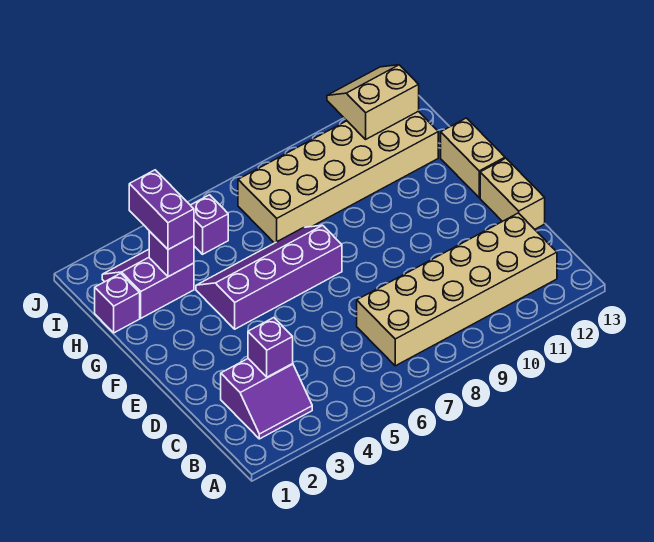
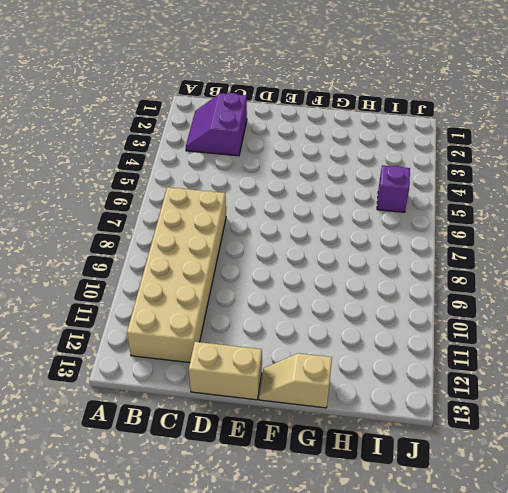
tan 1x2 slope [259,353,332,408] -> tan 1x2 brick [441,118,505,198]
none -> purple 2x4 slope [196,225,342,329]
none -> purple 1x1 brick [95,273,140,333]
none -> purple 2x2 slope [102,249,194,318]

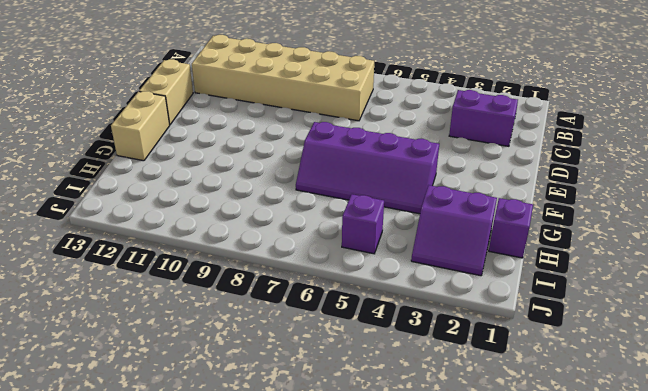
none -> tan 2x6 brick [238,111,438,243]
none -> purple 1x1 brick [248,318,293,377]
none -> purple 1x1 brick [149,231,194,277]

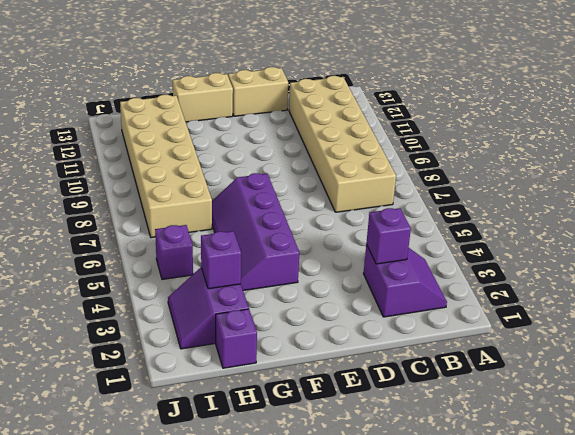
none -> tan 2x2 slope [327,65,419,139]
none -> purple 1x2 brick [129,170,194,250]

